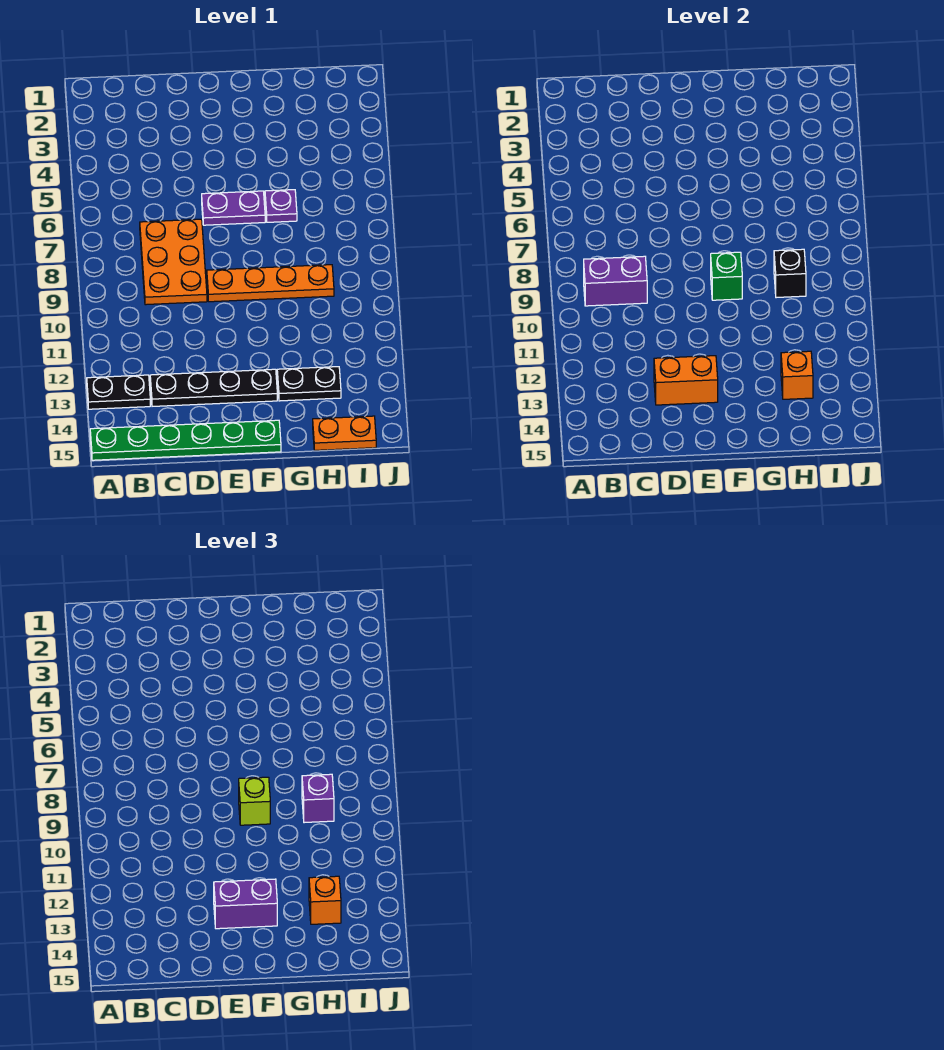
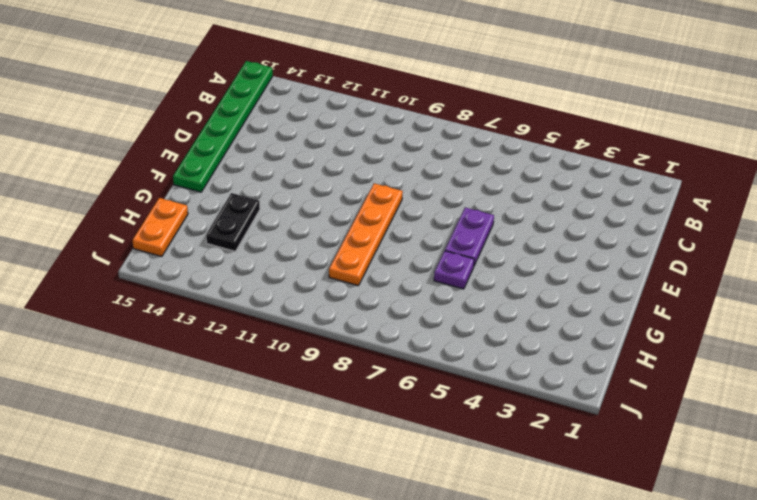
none -> black 1x2 plate [87,375,150,409]
none -> orange 2x3 plate [140,219,207,305]
none -> black 1x4 plate [150,369,277,406]

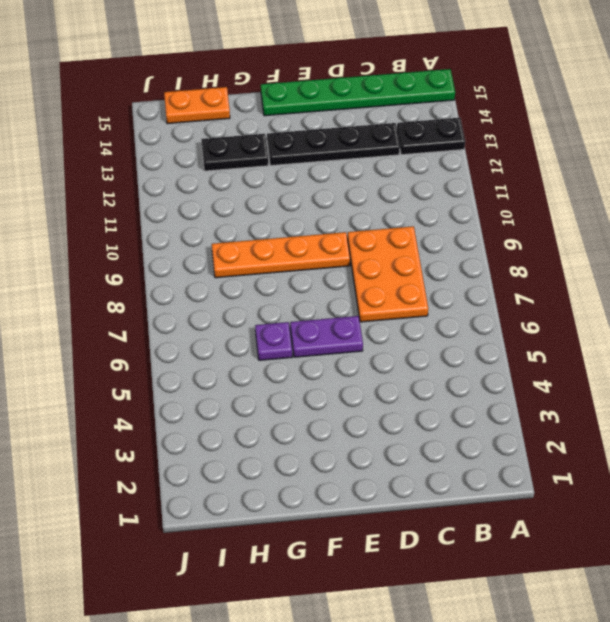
none -> purple 1x2 brick [584,256,647,306]
none -> orange 1x2 brick [654,356,718,405]
none -> green 1x1 brick [711,252,742,300]

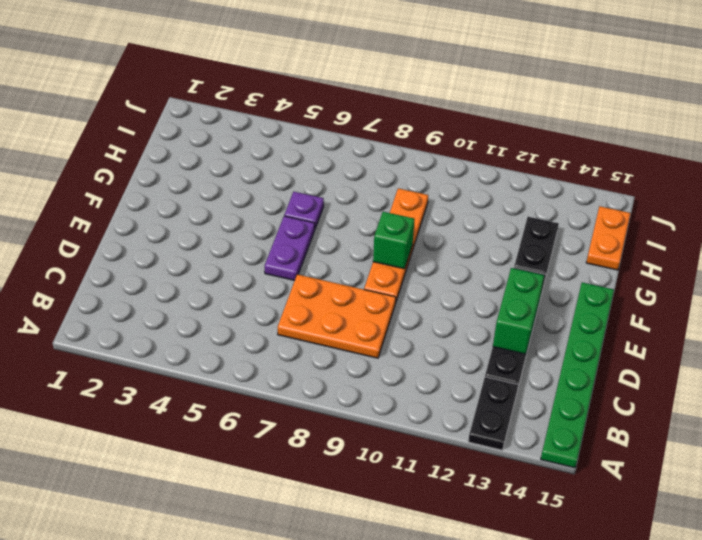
green 1x2 brick [493,268,544,354] -> orange 1x2 brick [654,356,718,405]
none -> purple 1x2 brick [584,256,647,306]
none -> black 1x1 brick [774,249,806,298]
none -> orange 1x1 brick [781,351,813,399]

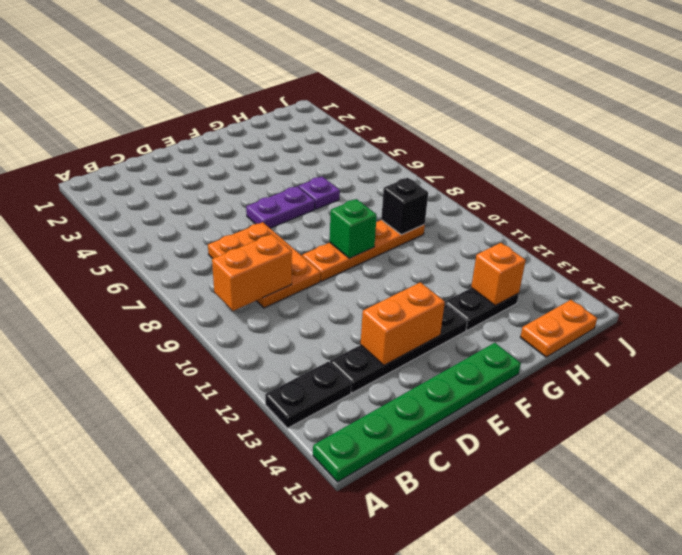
orange 1x2 brick [212,234,292,311] -> purple 1x2 brick [584,256,647,306]
none -> purple 1x2 brick [214,879,277,929]
none -> lime 1x1 brick [239,777,270,825]
none -> purple 1x1 brick [302,774,334,823]

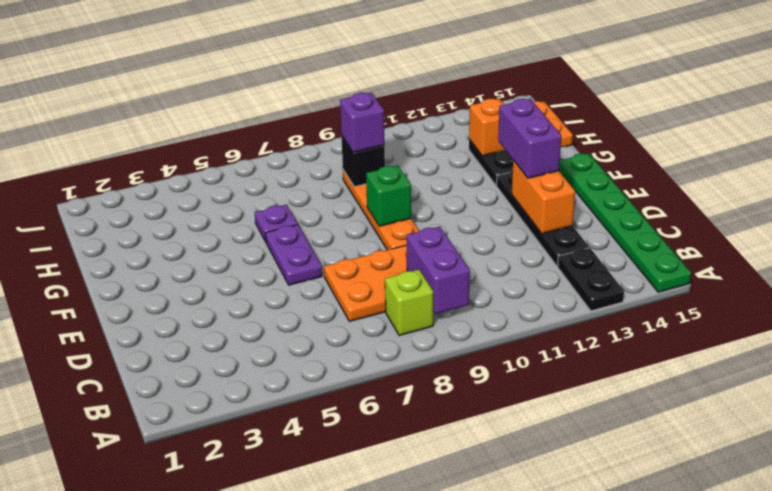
lime 1x1 brick [385,270,433,335] -> lime 1x1 brick moved to [239,777,270,825]
none -> orange 1x1 brick [309,876,341,924]

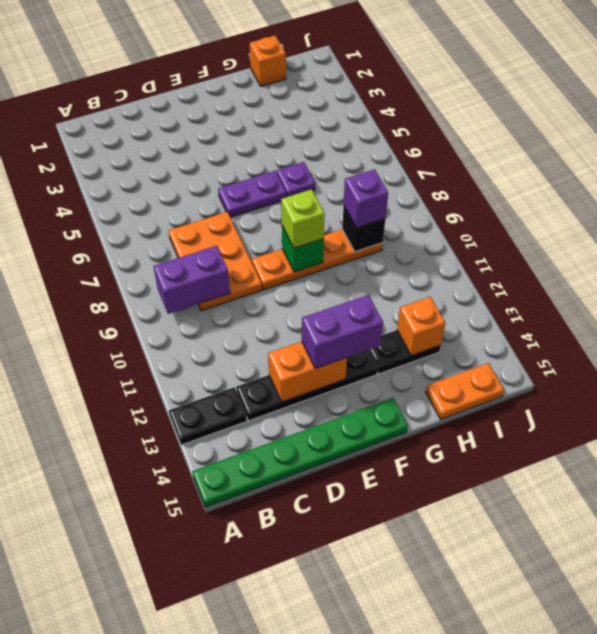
orange 1x1 brick [250,36,286,86] -> orange 1x1 brick moved to [309,876,341,924]

